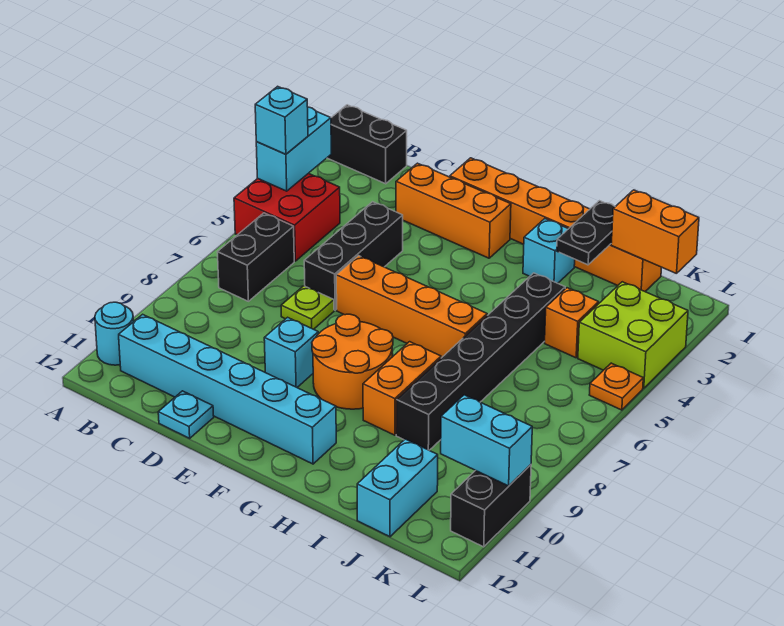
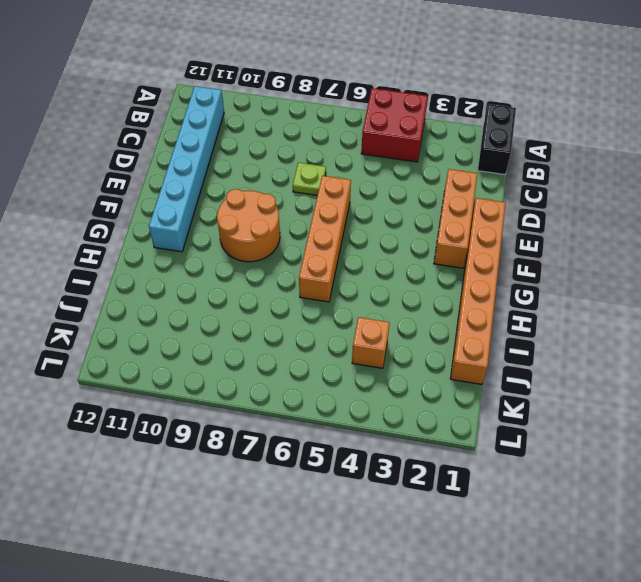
none -> cyan 1x1 round brick [95,302,134,365]
none -> black 1x2 brick [217,213,294,301]
none -> black 1x3 brick [304,202,403,310]

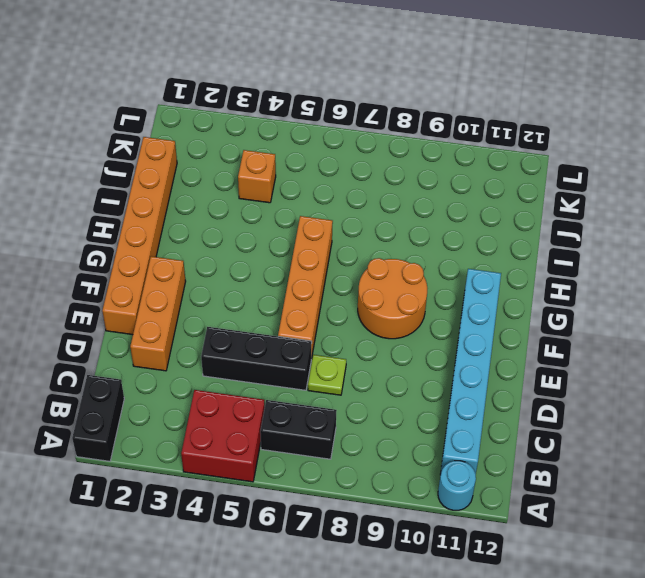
none -> cyan 1x1 plate [158,391,214,438]
none -> cyan 1x1 brick [264,317,318,387]
none -> cyan 1x1 brick [523,219,575,283]

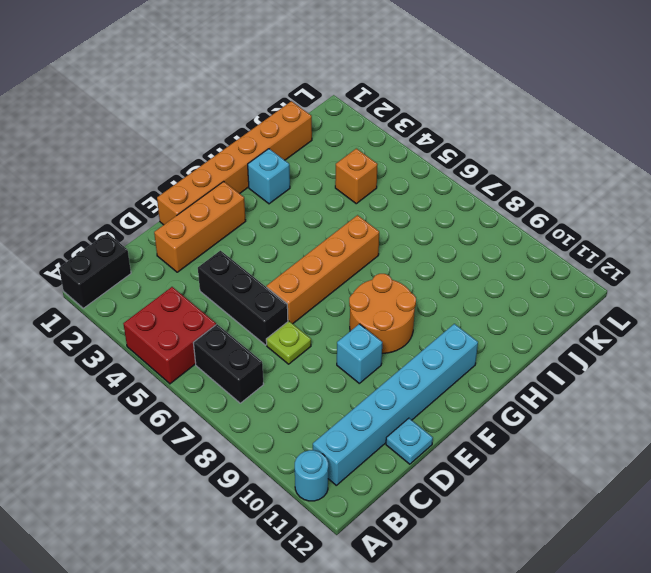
none -> orange 1x2 brick [363,342,441,435]
none -> black 1x6 brick [396,273,565,450]
none -> cyan 1x2 brick [357,439,438,537]

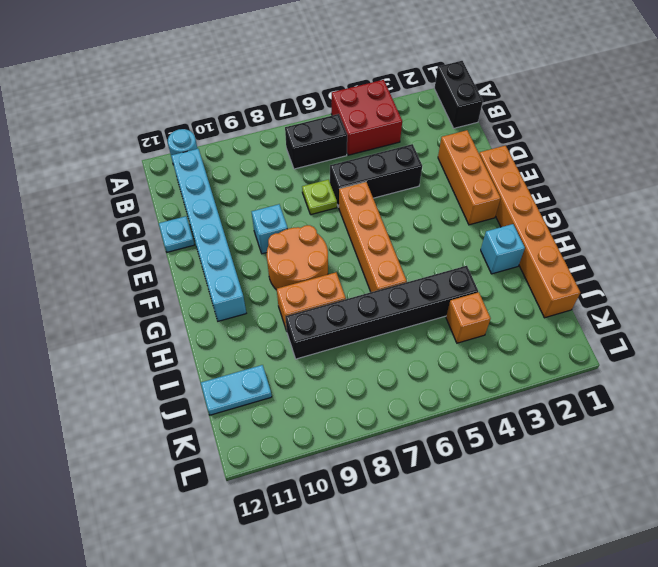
cyan 1x2 plate [201,365,272,415] -> cyan 1x2 brick [357,439,438,537]
none -> lime 2x2 brick [578,282,688,388]
none -> orange 1x1 plate [589,363,643,410]
none -> black 1x2 brick [451,465,531,547]

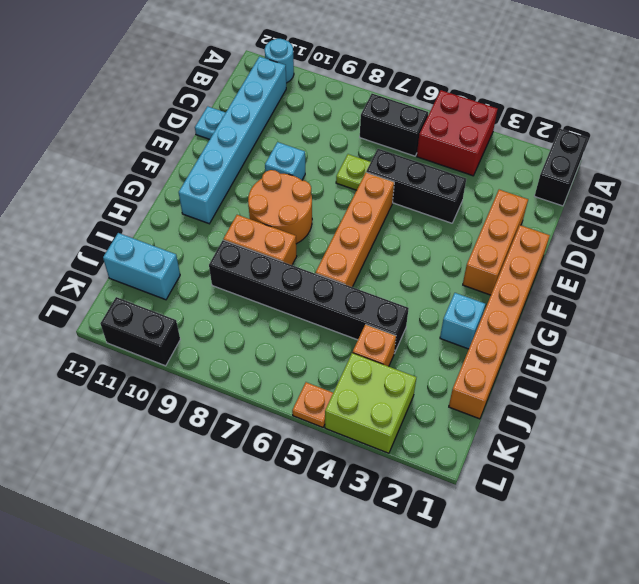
none -> cyan 1x2 brick [256,107,331,191]
none -> black 1x2 plate [557,201,615,265]
none -> orange 1x2 brick [611,190,699,274]

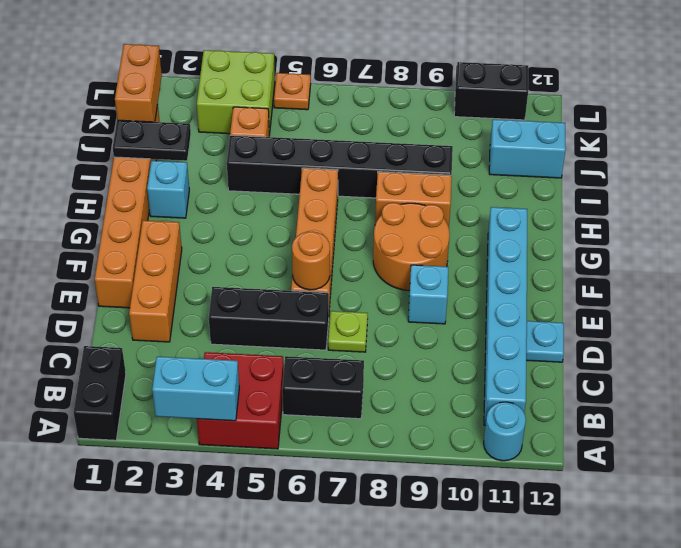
orange 1x1 round brick [292,232,330,290] -> none
none -> cyan 1x2 brick [441,395,532,486]
none -> cyan 1x1 brick [255,86,308,154]

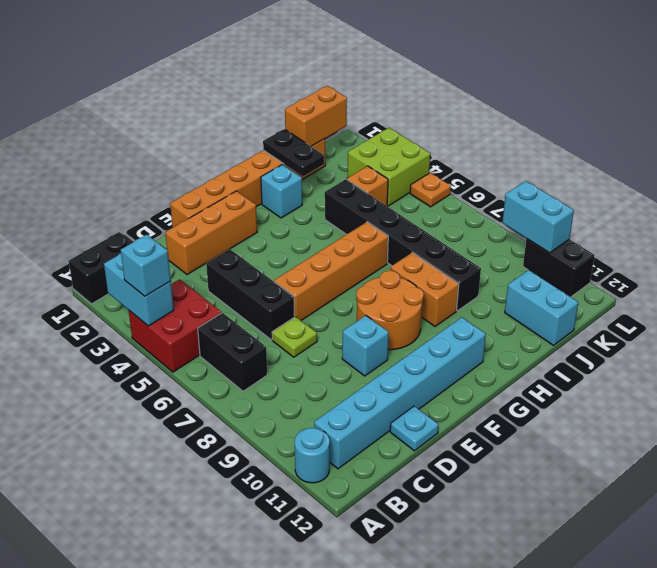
cyan 1x2 brick [502,181,574,253] -> cyan 1x2 brick turned to [441,395,532,486]

